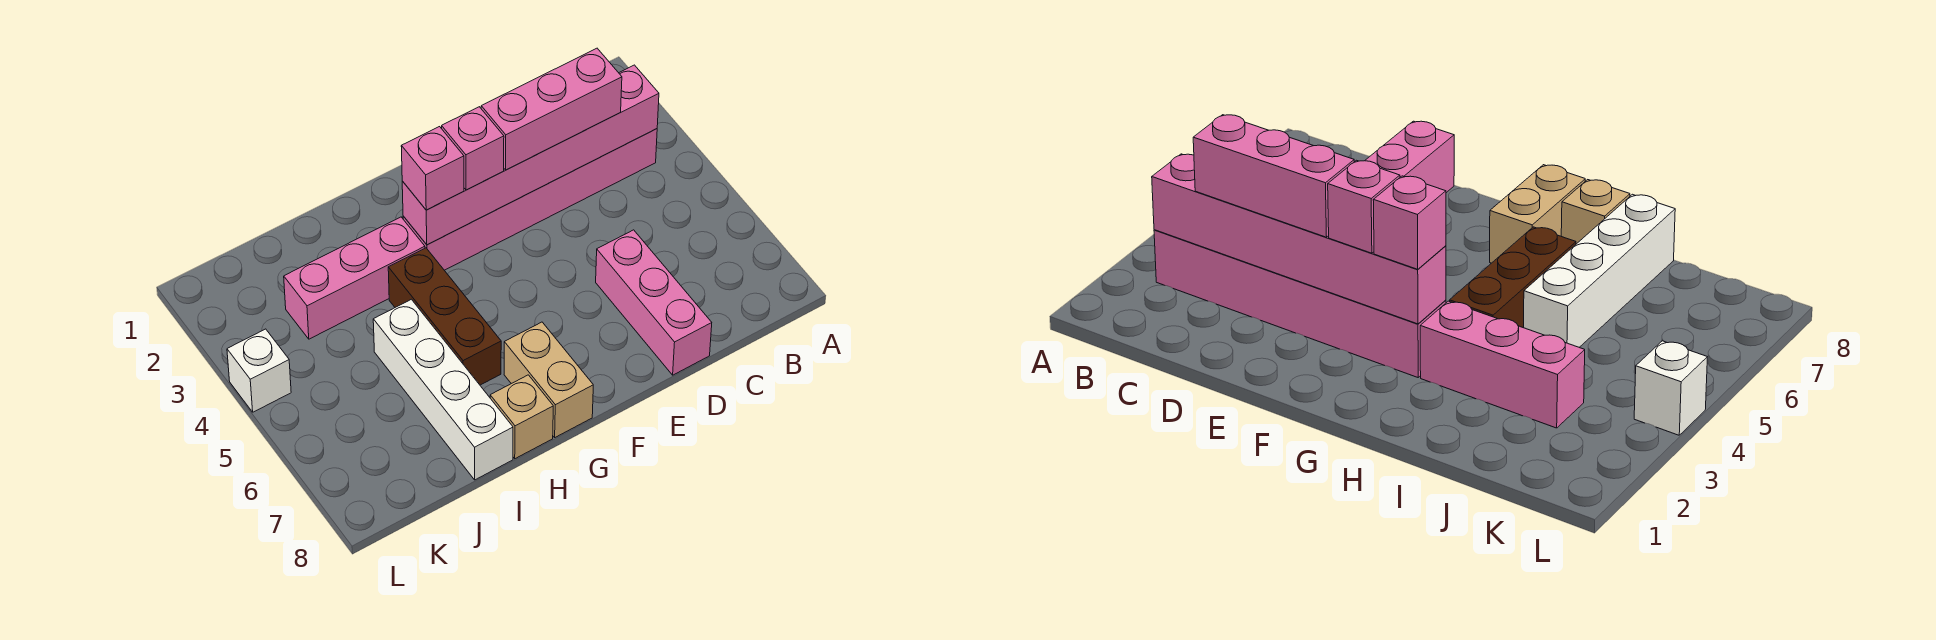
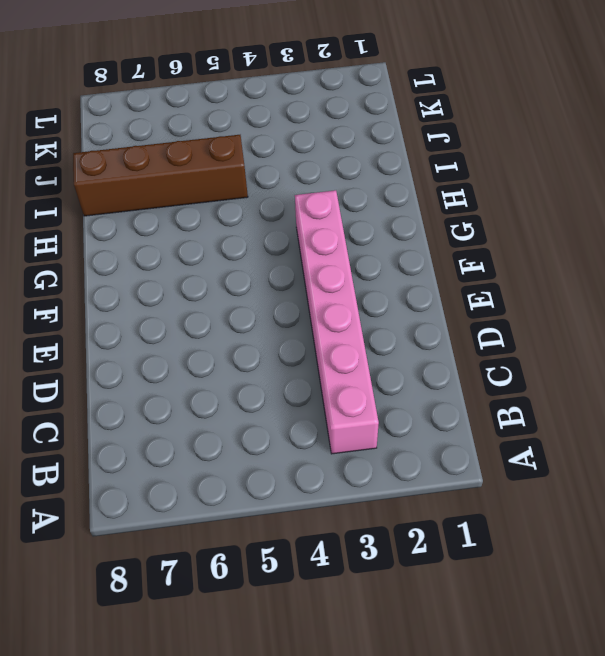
brown 1x4 brick [73,135,248,216] -> white 1x4 brick [373,299,513,480]
none -> pink 1x3 brick [596,230,712,375]
none -> tan 1x2 brick [504,322,593,437]
none -> pink 1x3 brick [284,217,425,339]

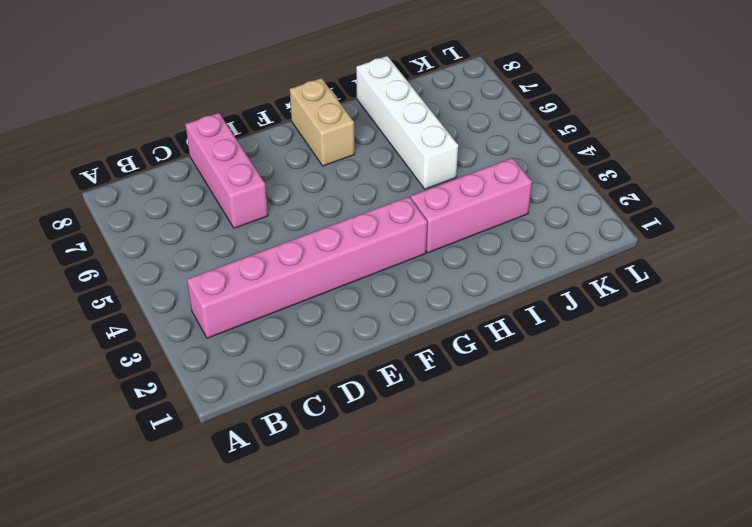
none -> brown 1x3 brick [388,248,501,385]
none -> tan 1x1 brick [490,375,553,459]
none -> white 1x1 brick [227,329,291,412]

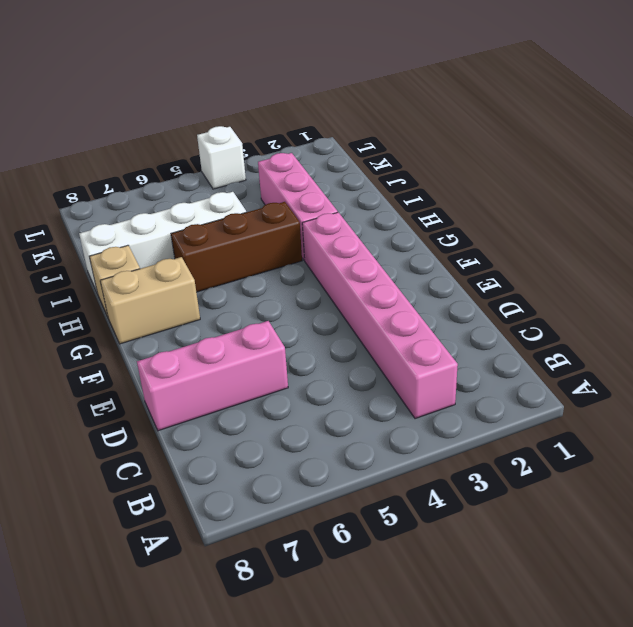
none -> pink 1x6 brick [402,65,659,245]
none -> pink 1x3 brick [481,48,622,170]
none -> pink 1x1 brick [442,107,504,190]

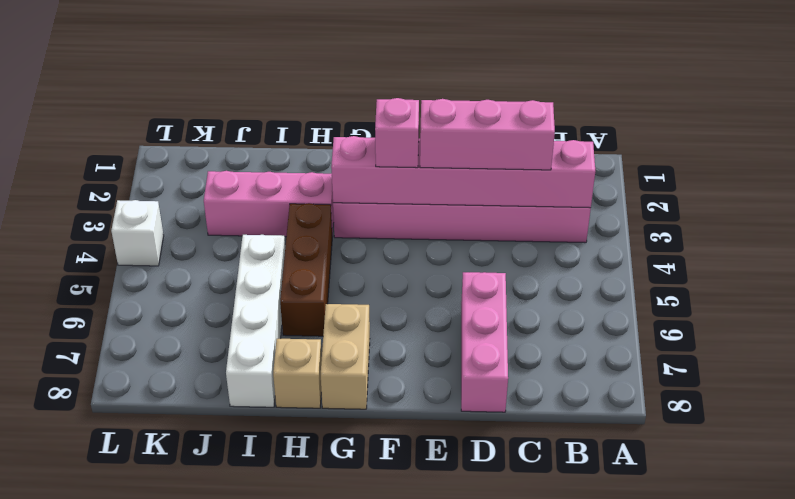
none -> pink 1x1 brick [401,127,464,210]

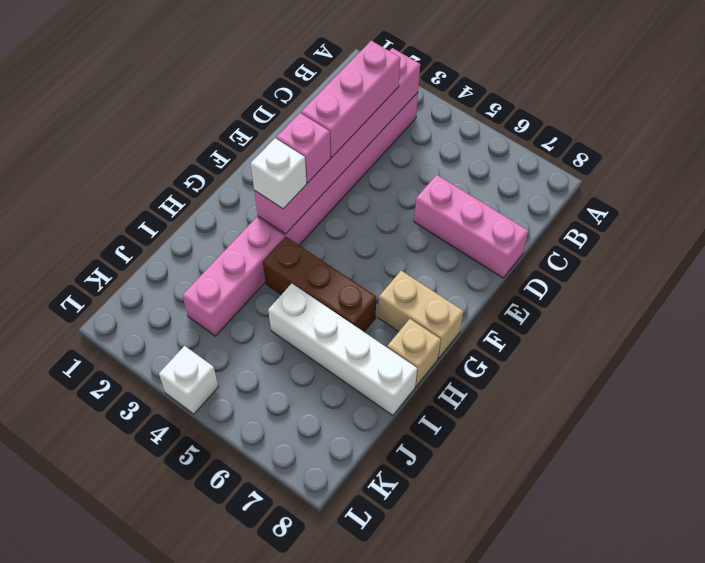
white 1x1 brick [251,138,307,209] -> pink 1x1 brick [401,127,464,210]

